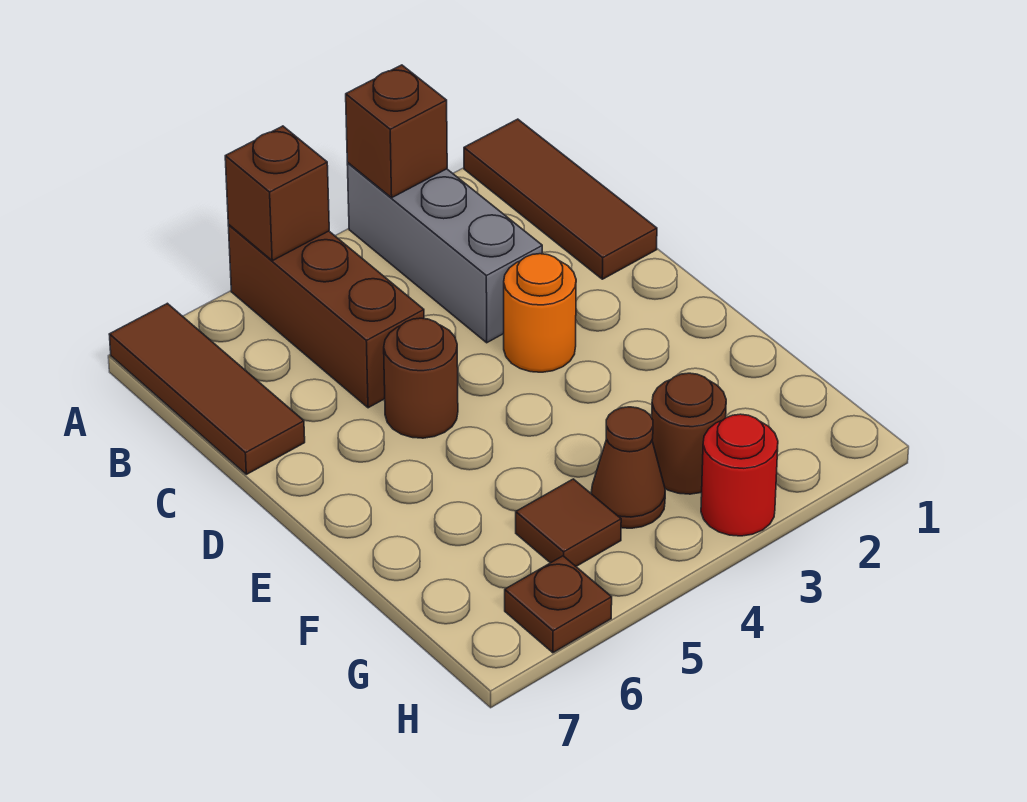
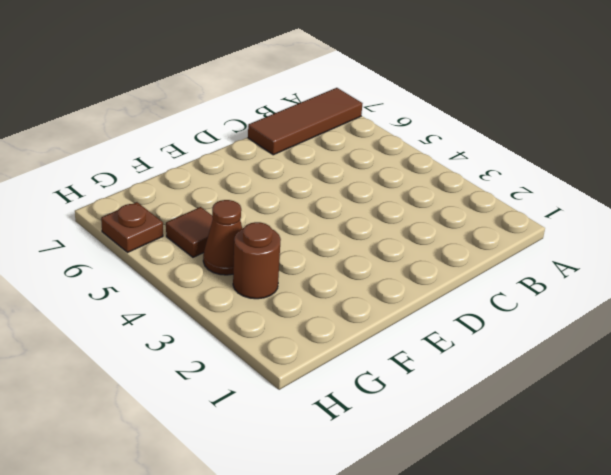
none -> brown 1x3 tile [464,119,657,279]
none -> grey 1x3 brick [347,163,542,343]
none -> brown 1x3 brick [228,225,424,408]

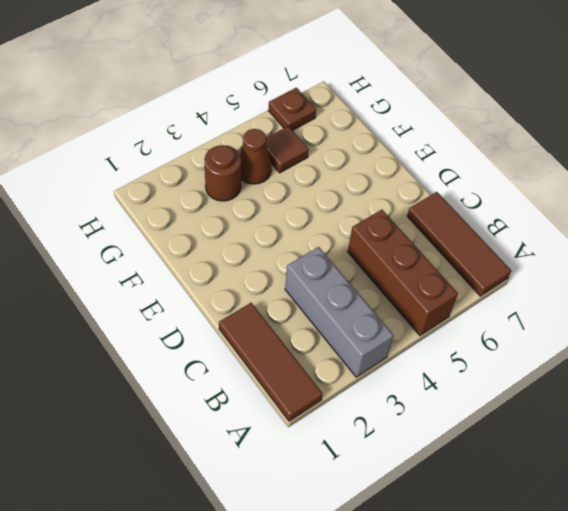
none -> orange 1x1 round brick [504,254,576,372]
none -> brown 1x1 round brick [384,318,458,438]
none -> red 1x1 round brick [701,414,778,536]

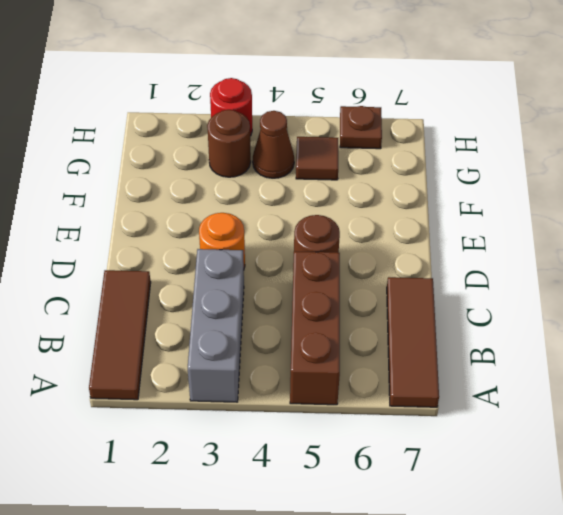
none -> brown 1x1 brick [346,65,447,198]
none -> brown 1x1 brick [225,126,329,261]

